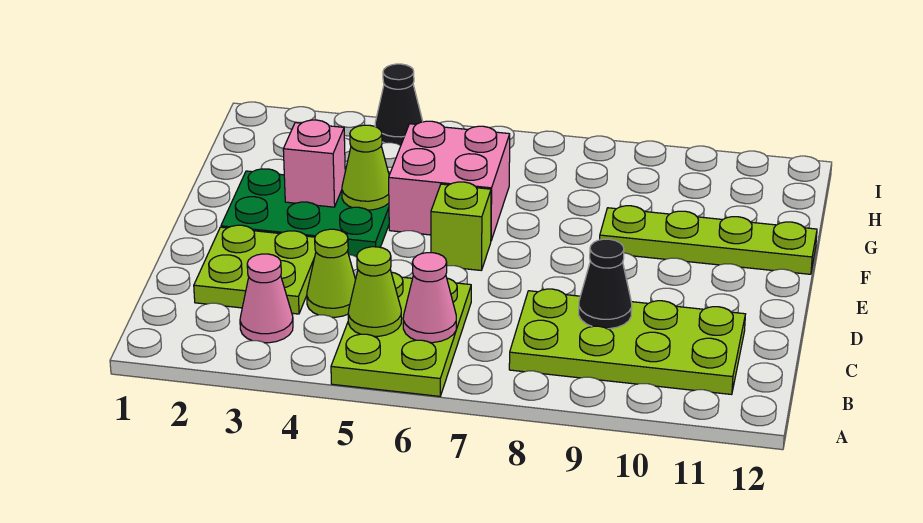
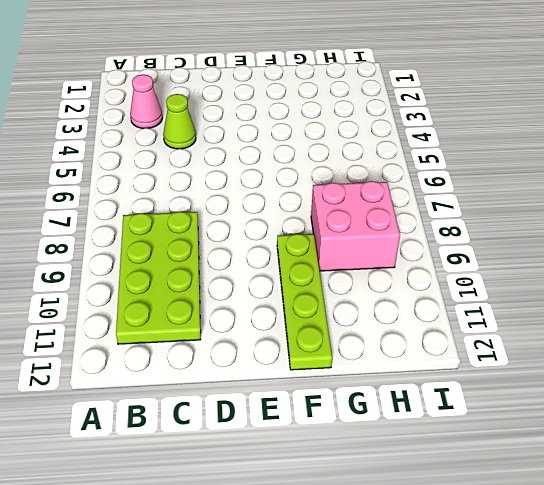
pink 2x2 brick [311,181,400,271] -> pink 2x2 brick moved to [389,121,510,240]
none -> lime 2x3 plate [331,272,471,396]
none -> lime 2x2 plate [194,225,316,314]
none -> green 2x3 plate [221,169,389,257]

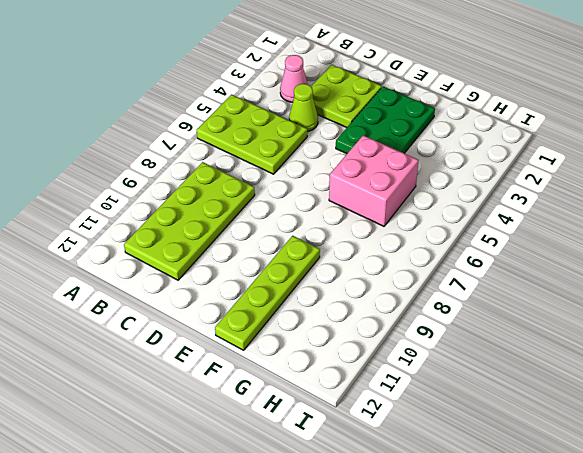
none -> lime 1x1 brick [431,182,491,270]
none -> black 1x1 cone [375,64,423,145]
none -> lime 1x1 cone [348,247,402,336]

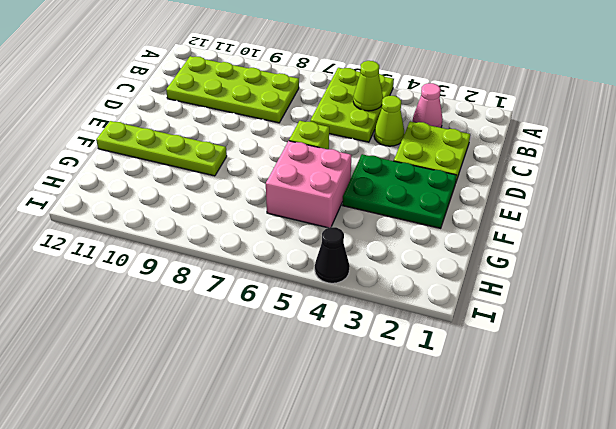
none -> pink 1x1 cone [403,253,456,343]
none -> black 1x1 cone [579,239,632,329]
none -> pink 1x1 brick [283,120,345,207]

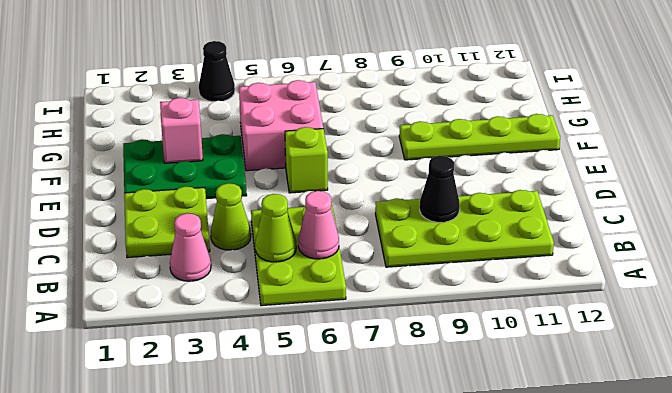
none -> lime 1x1 cone [342,125,389,210]

